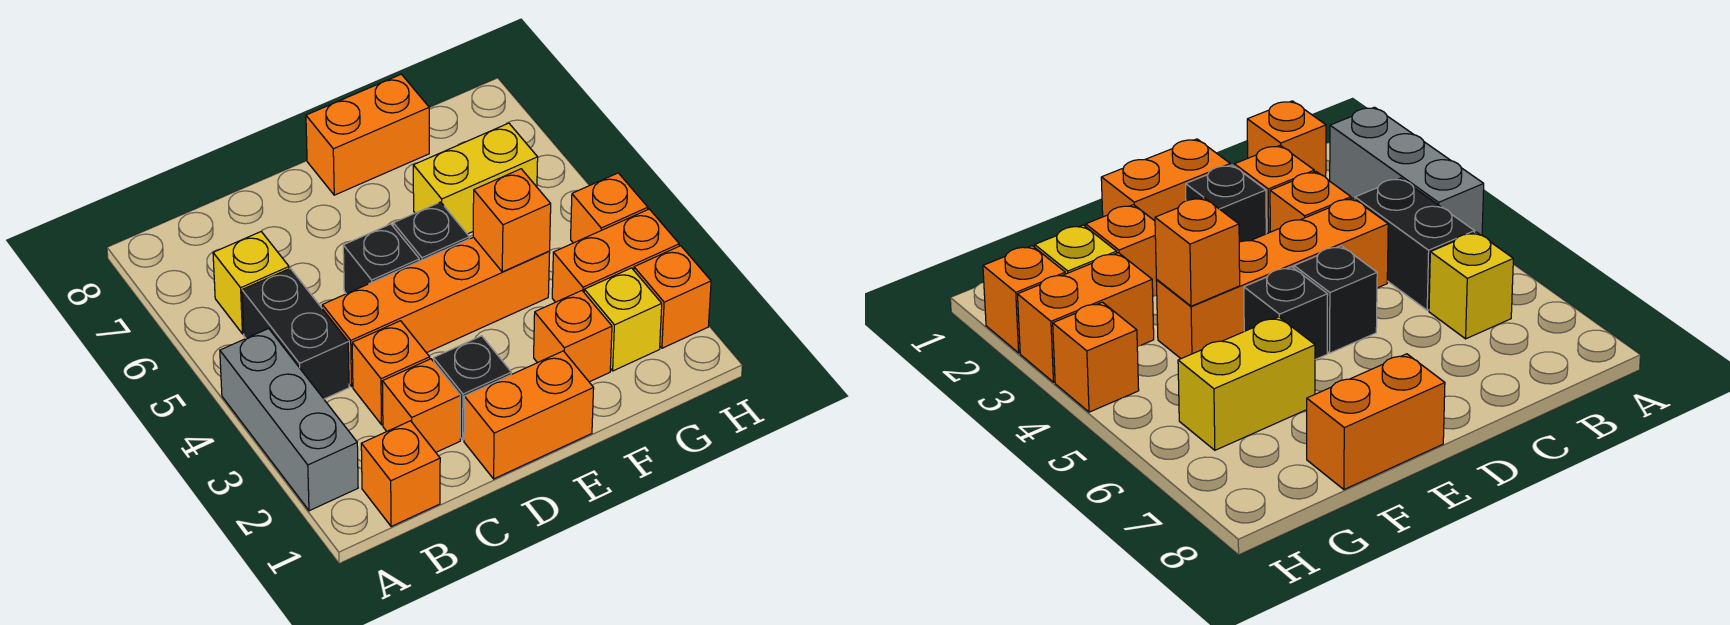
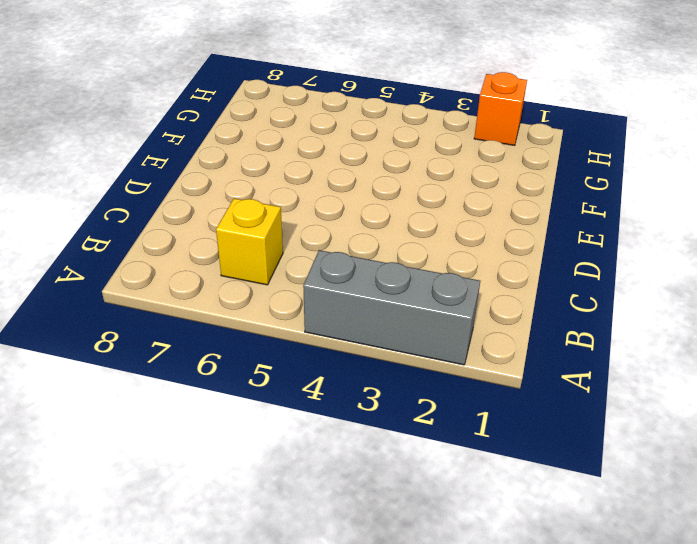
none -> orange 1x1 brick [361,421,440,527]
none -> black 1x2 brick [242,268,349,399]
none -> orange 1x1 brick [382,359,460,452]

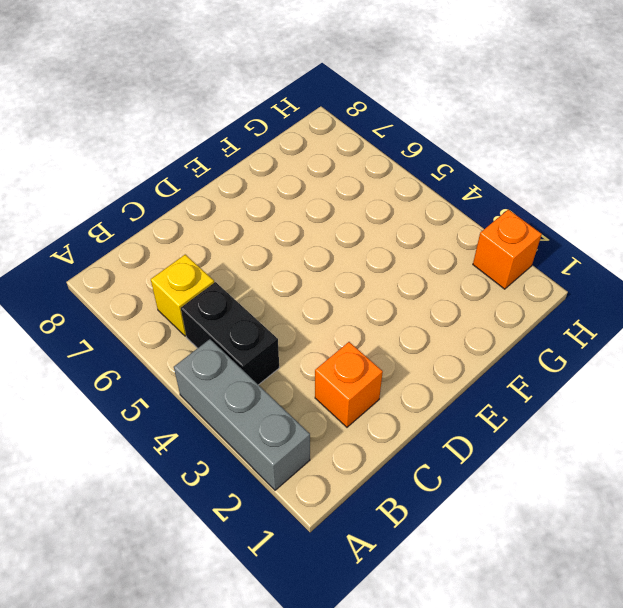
none -> orange 1x1 brick [361,421,440,527]
none -> orange 1x1 brick [352,321,430,425]
none -> orange 1x4 brick [322,237,550,386]

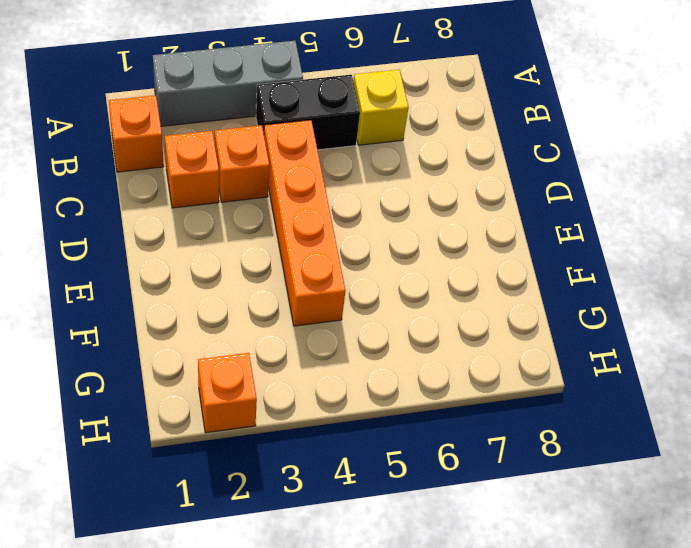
none -> orange 1x2 brick [464,351,594,479]
none -> black 1x1 brick [434,336,511,440]
none -> black 1x1 brick [343,224,419,294]

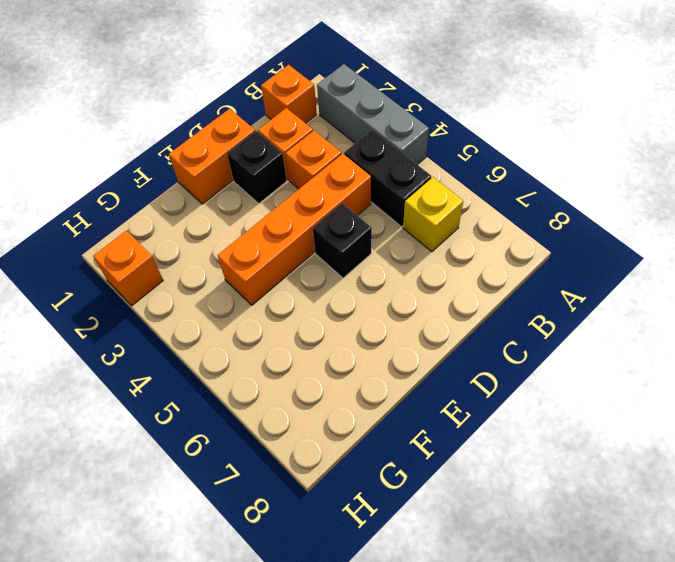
none -> black 1x1 brick [393,202,469,261]
none -> orange 1x2 brick [306,74,429,195]
none -> orange 1x1 brick [534,291,612,382]

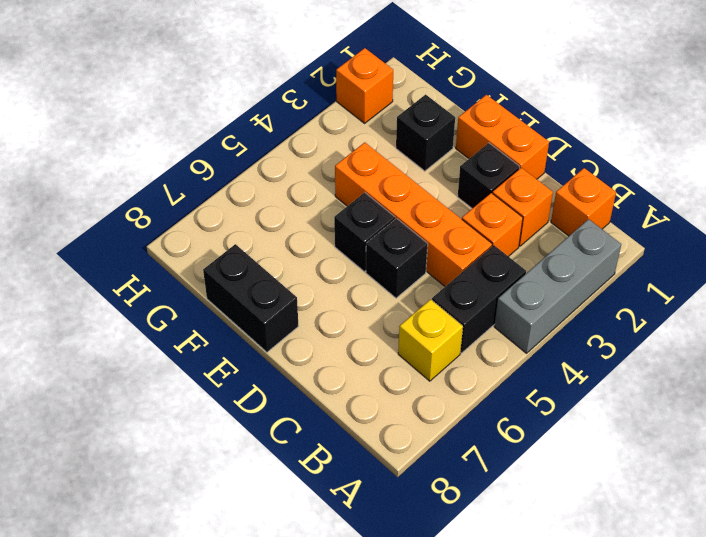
black 1x2 brick [203,244,298,352] -> orange 1x2 brick [306,74,429,195]
black 1x1 brick [396,95,455,171] -> orange 1x1 brick [534,291,612,382]
none -> yellow 1x2 brick [413,123,538,234]
none -> yellow 1x1 brick [584,268,662,371]
none -> orange 1x2 brick [552,209,679,302]

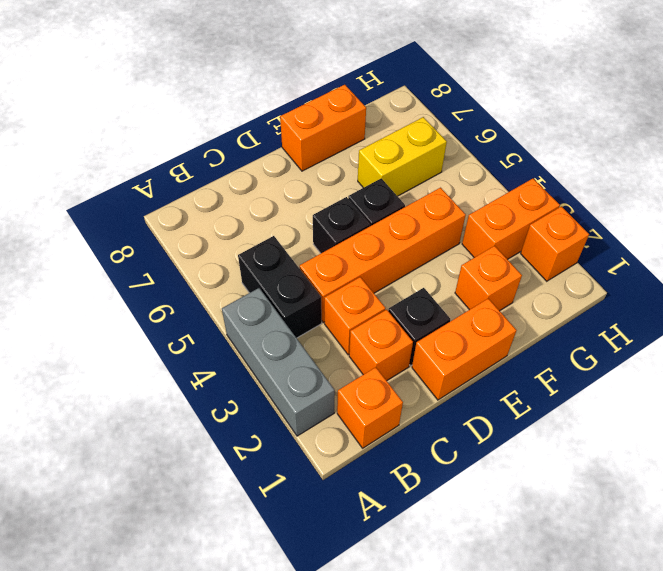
none -> yellow 1x1 brick [213,232,289,334]
none -> yellow 1x1 brick [584,268,662,371]
none -> orange 1x1 brick [571,173,648,243]

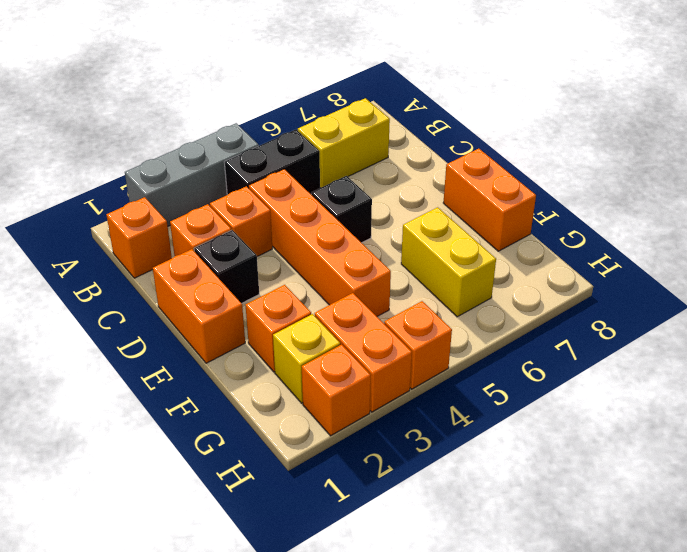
yellow 1x2 brick [298,98,390,188] -> yellow 1x1 brick [213,232,289,334]
none -> black 1x1 brick [393,202,469,261]
none -> orange 1x1 brick [473,169,551,272]

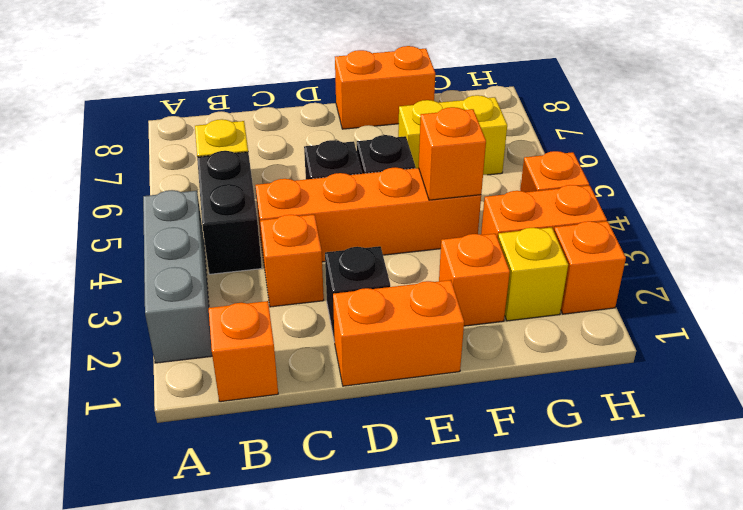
none -> orange 1x1 brick [382,359,460,452]

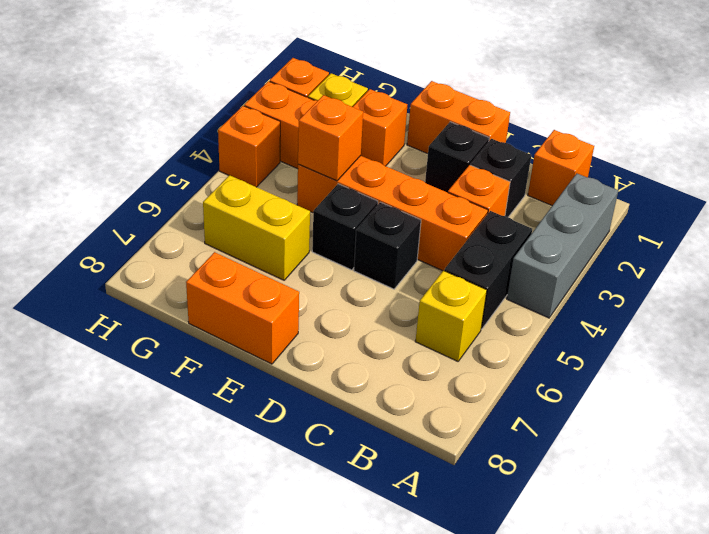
black 1x1 brick [470,139,531,217] -> orange 1x1 brick [382,359,460,452]

